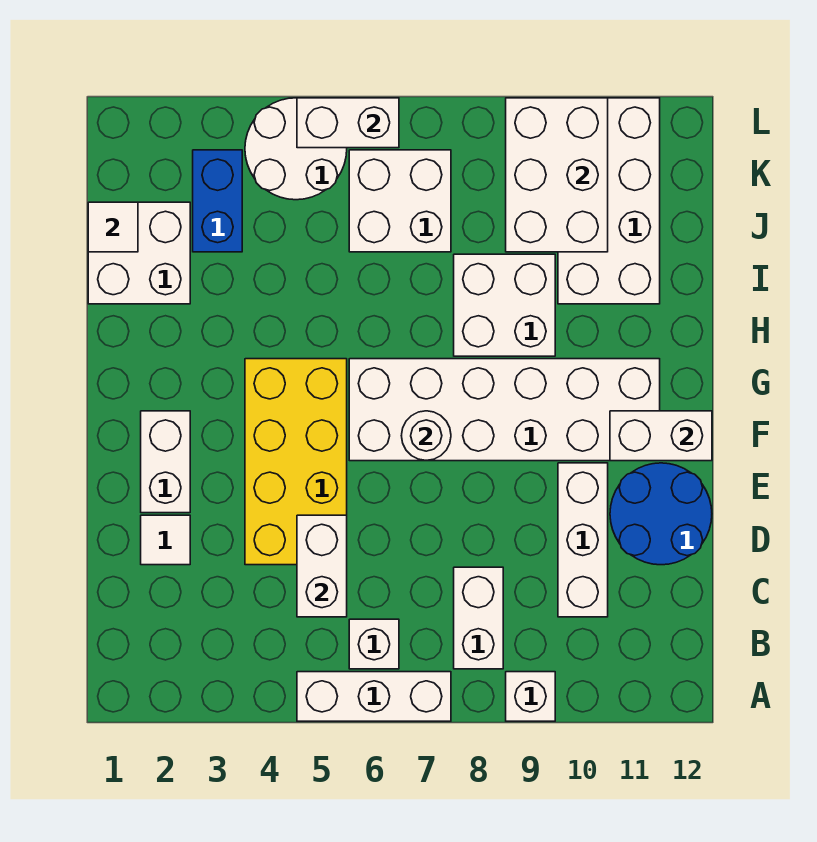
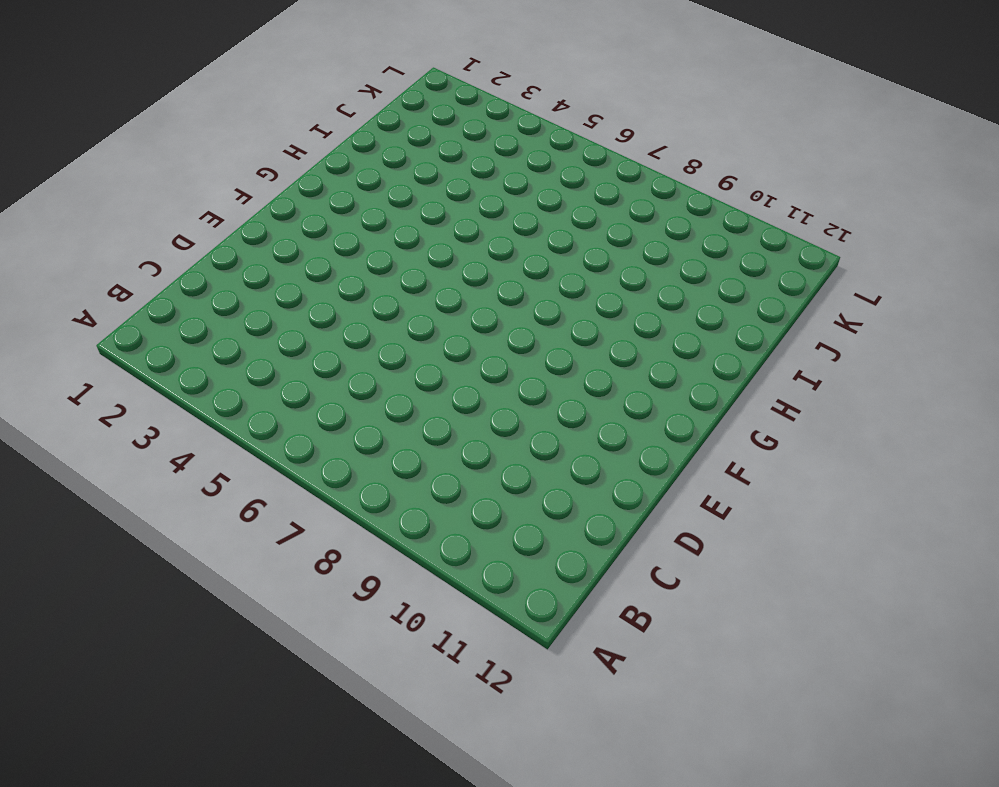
none -> white 1x3 brick [297,672,451,721]
none -> white 1x1 brick [506,672,555,721]
none -> white 1x1 brick [349,619,399,669]

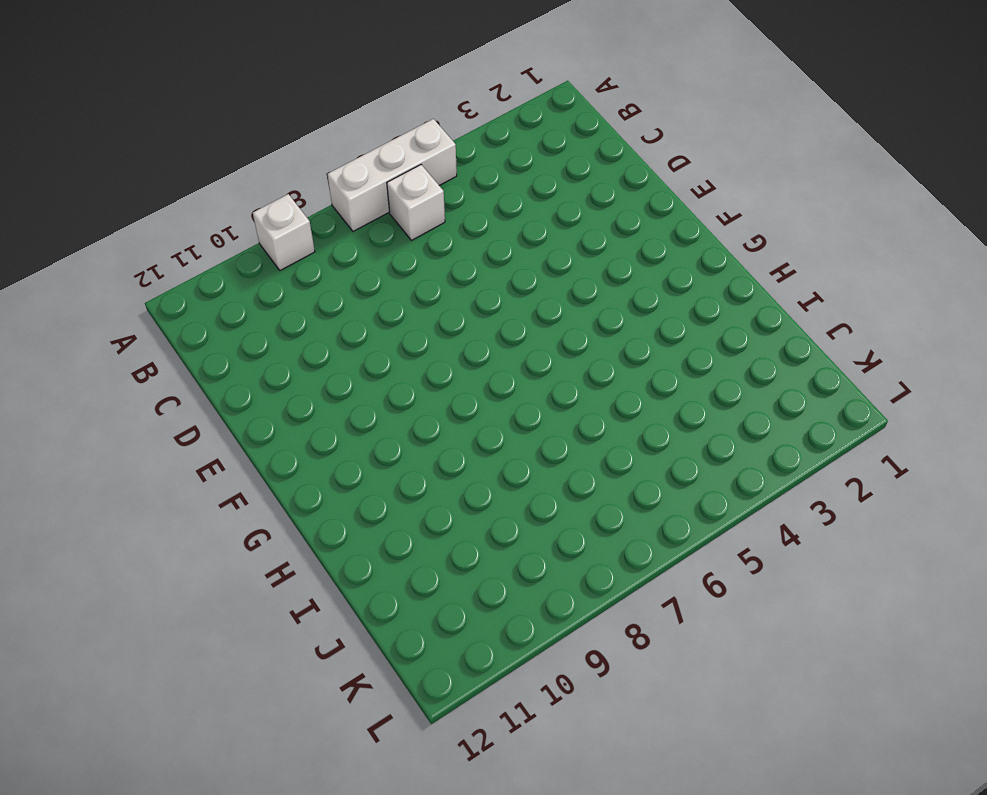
none -> white 1x2 brick [454,567,503,669]
none -> white 1x3 brick [558,463,608,617]
none -> white 1x1 tile [141,515,190,565]

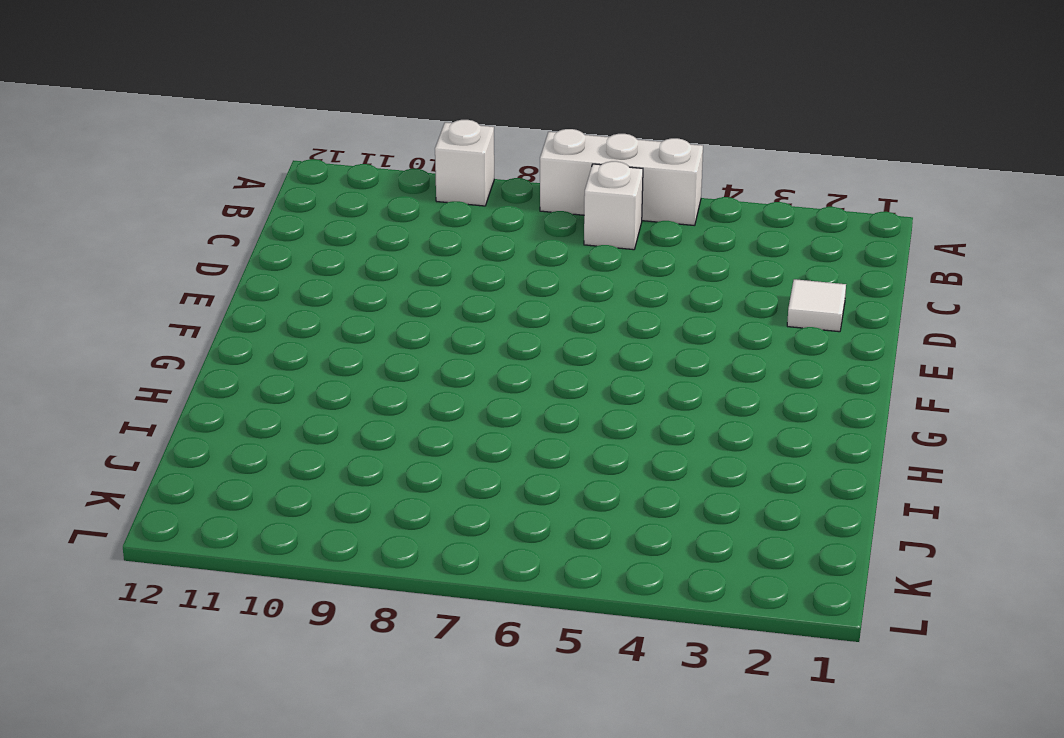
none -> white 1x2 brick [454,567,503,669]
none -> white 1x3 brick [558,463,608,617]
none -> yellow 2x4 brick [245,359,347,565]

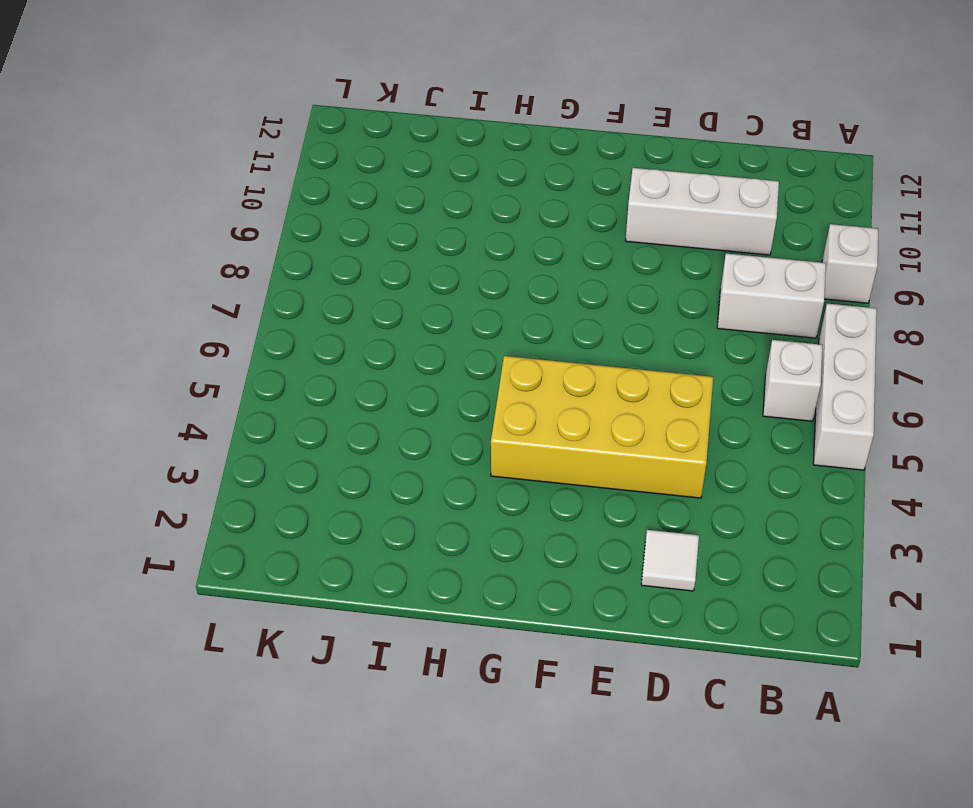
none -> blue 2x2 round brick [610,463,712,565]
none -> white 1x2 brick [141,411,190,513]
none -> white 2x6 brick [349,359,660,461]

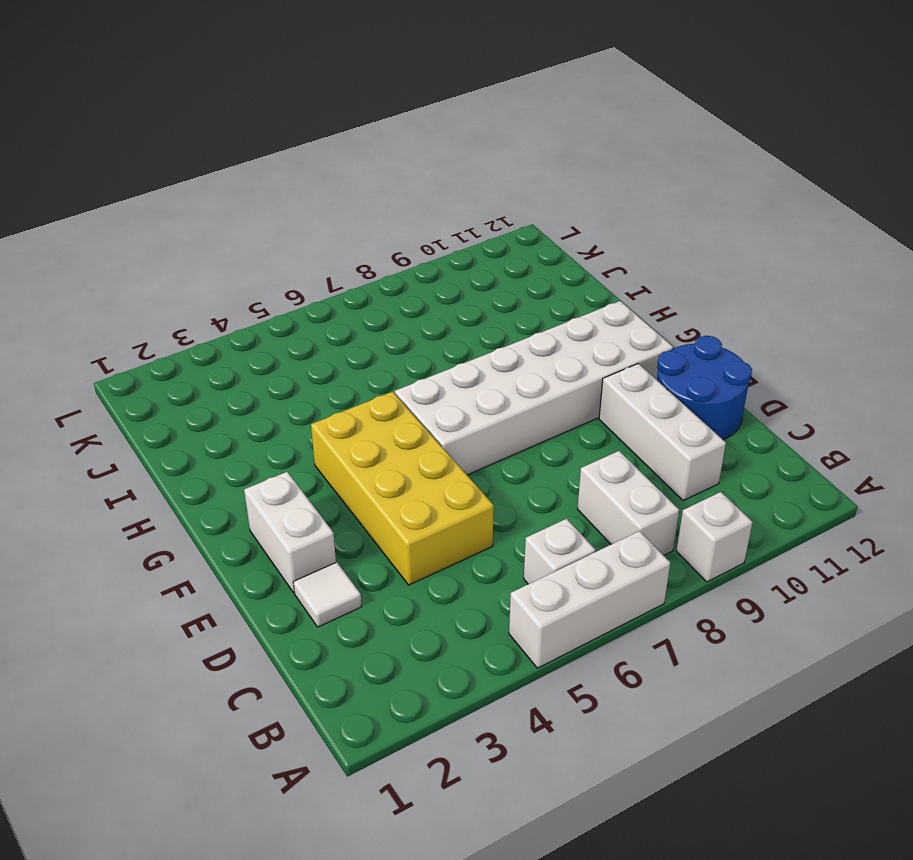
none -> white 2x2 brick [454,254,555,356]
none -> white 2x2 brick [88,202,190,304]
none -> white 2x4 brick [558,98,660,304]

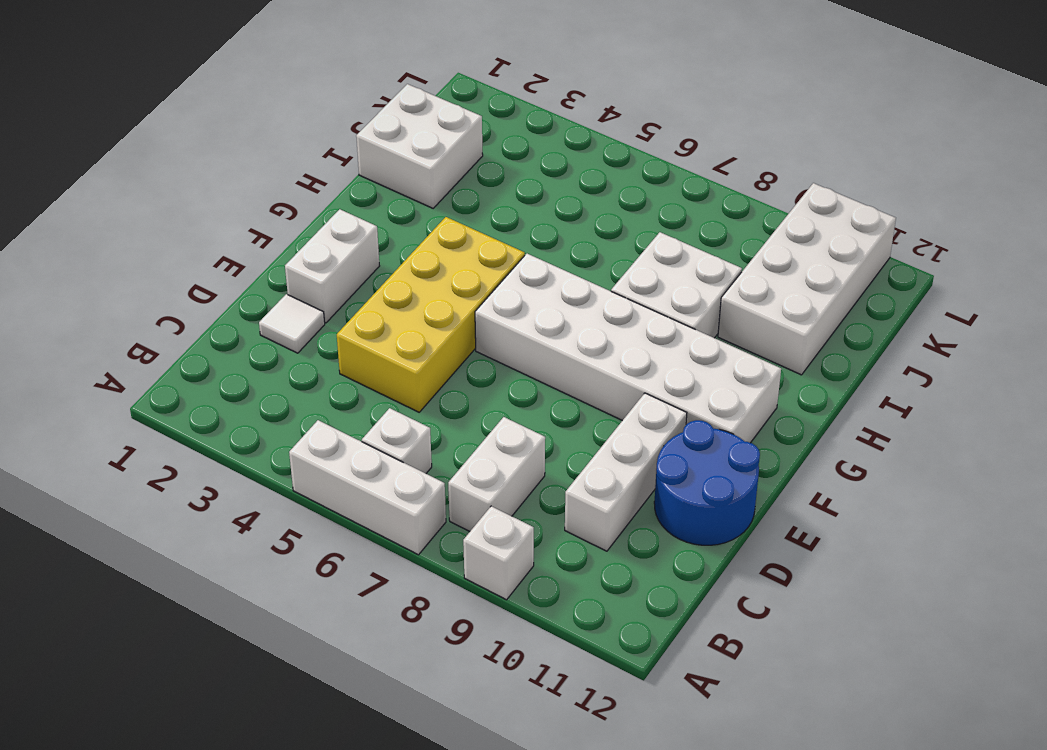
none -> blue 1x2 brick [193,150,242,252]
none -> white 2x2 brick [349,150,451,252]
none -> white 2x2 round brick [245,98,347,200]

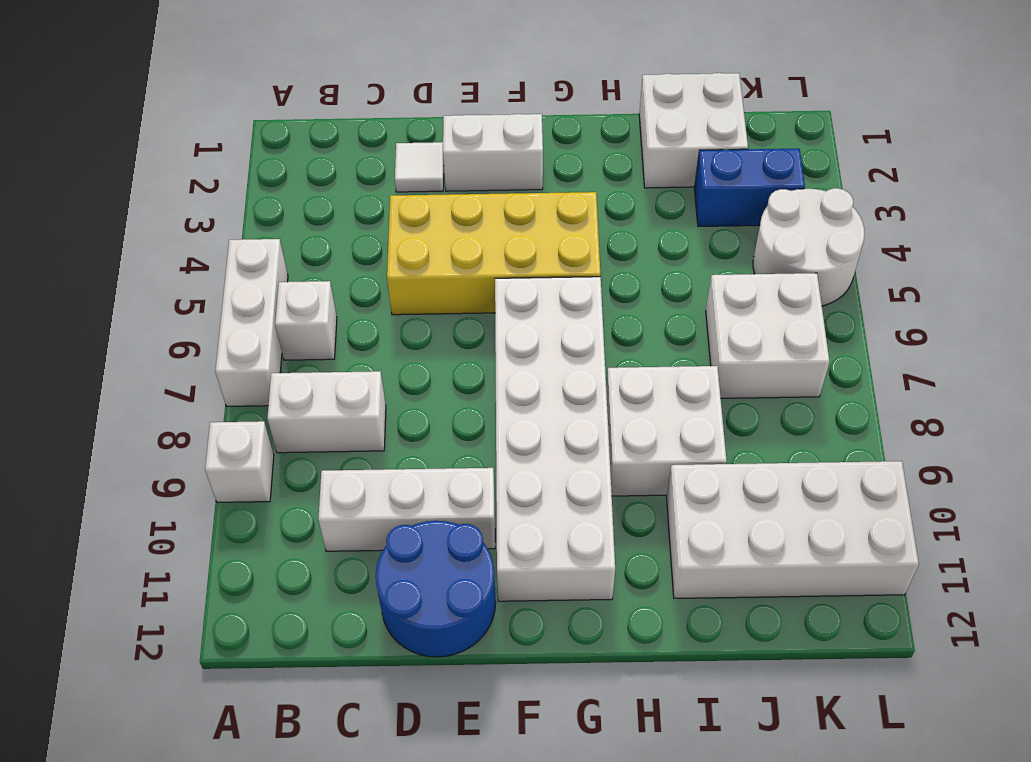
none -> white 1x2 brick [297,515,347,617]
none -> white 1x1 round brick [401,411,451,460]
none -> white 1x2 brick [610,411,712,461]

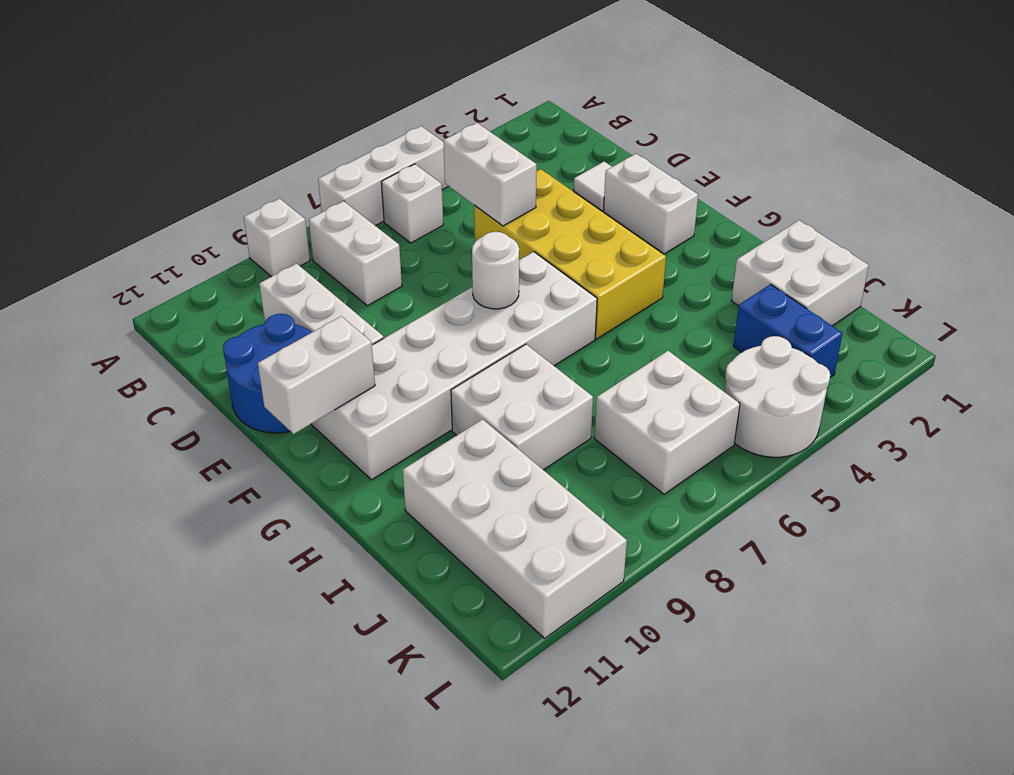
none -> white 1x1 tile [88,202,138,252]
none -> white 2x3 brick [506,98,608,252]
none -> white 1x2 brick [297,98,399,148]

